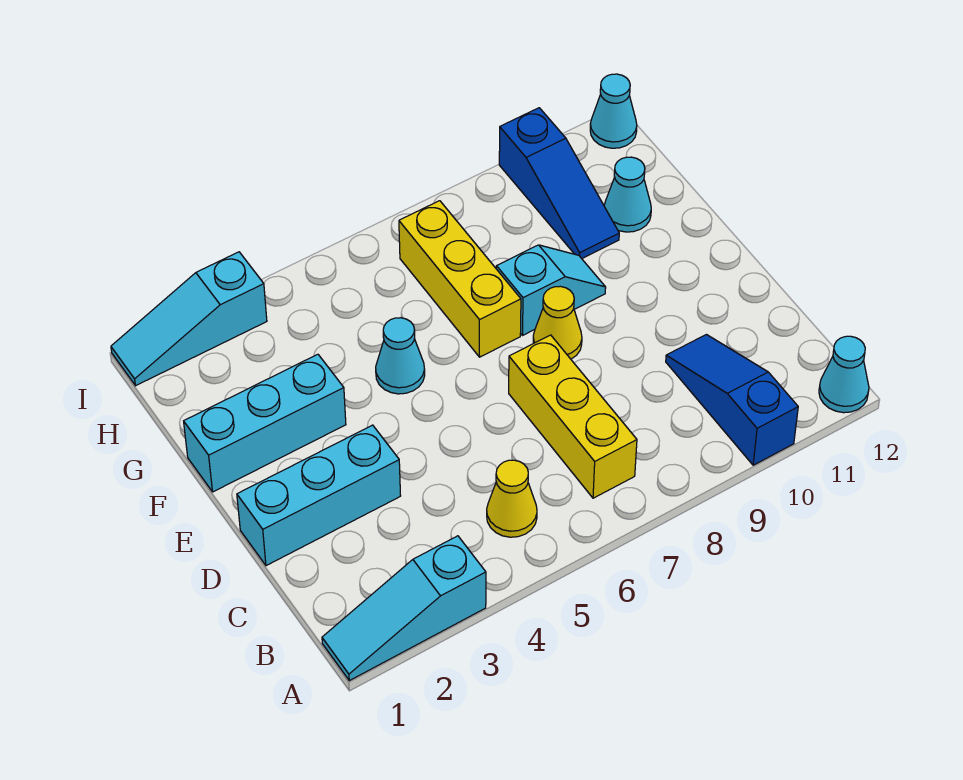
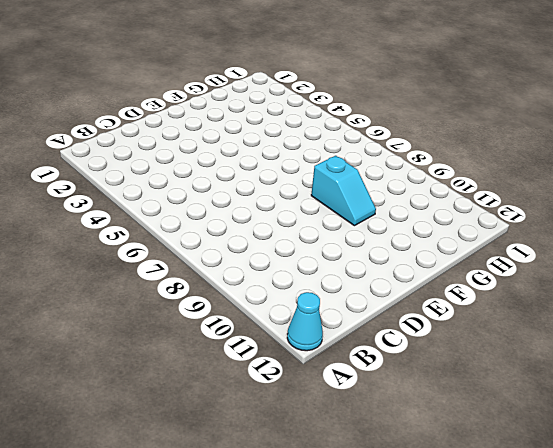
none -> cyan 1x3 slope [322,536,486,681]
none -> blue 1x3 slope [666,335,798,465]
none -> yellow 1x1 cone [487,460,537,537]

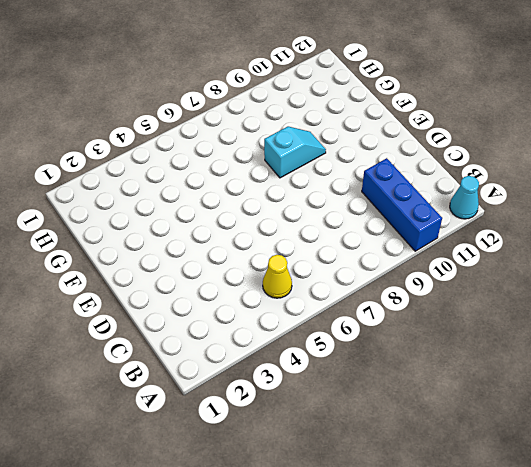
blue 1x3 brick [362,158,442,251] -> blue 1x3 slope [666,335,798,465]
none -> cyan 1x3 slope [322,536,486,681]
none -> yellow 1x3 brick [509,335,637,498]
none -> cyan 1x3 brick [237,425,401,566]

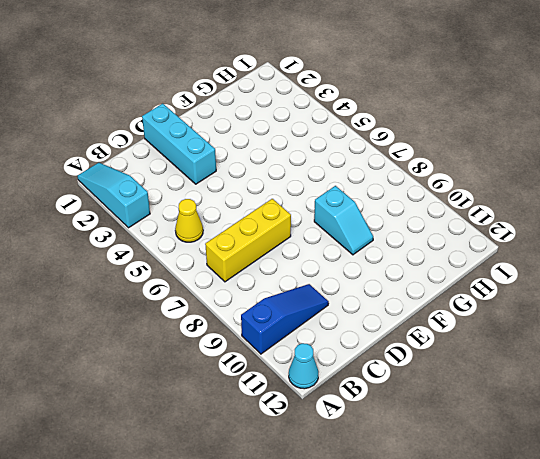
none -> yellow 1x1 cone [533,286,582,359]
none -> cyan 1x3 brick [184,354,346,492]
none -> cyan 1x1 cone [376,318,425,394]

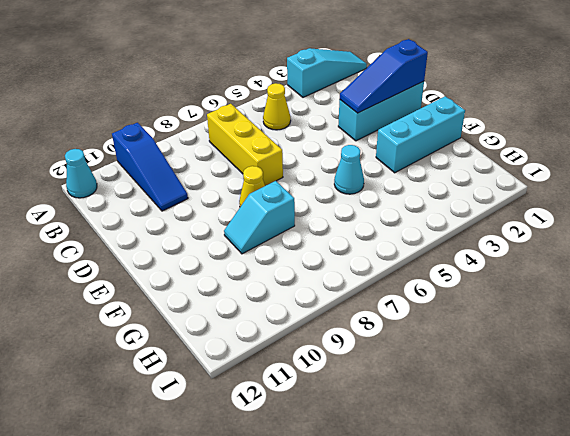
blue 1x3 slope [340,39,428,113] -> blue 1x3 slope turned to [499,108,619,258]
none -> yellow 1x3 brick [399,201,521,357]
none -> cyan 1x1 cone [604,157,651,232]
none -> cyan 1x3 slope [111,252,267,386]

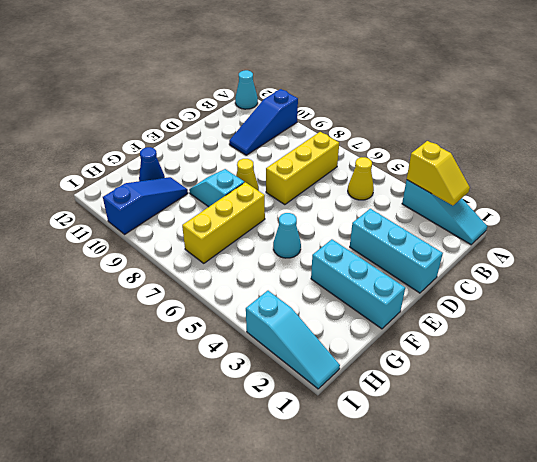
yellow 1x2 slope [407,141,470,206] -> none
blue 1x1 cone [139,147,165,181] -> cyan 1x1 cone [604,157,651,232]
none -> cyan 1x1 cone [590,74,637,148]

